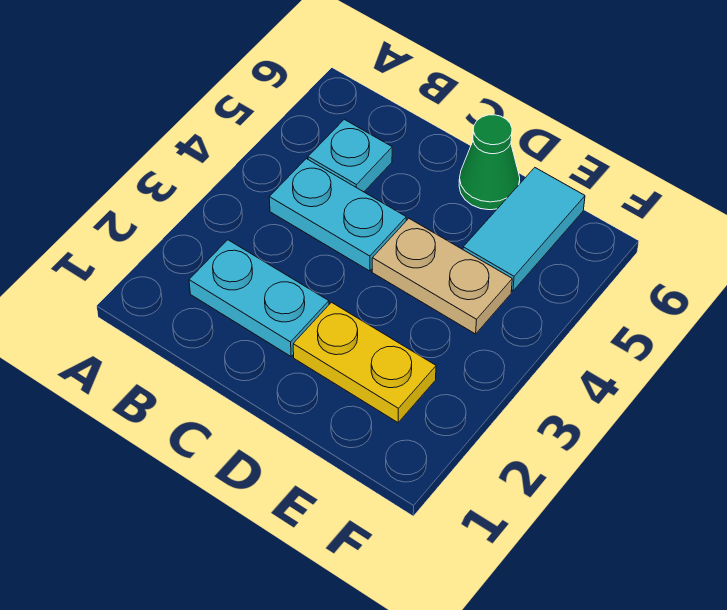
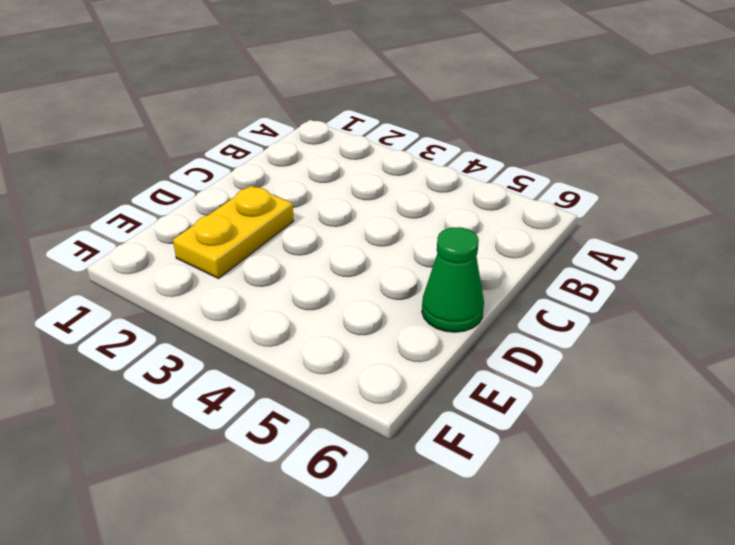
none -> cyan 1x2 plate [189,240,329,356]
none -> cyan 1x2 plate [269,159,406,271]

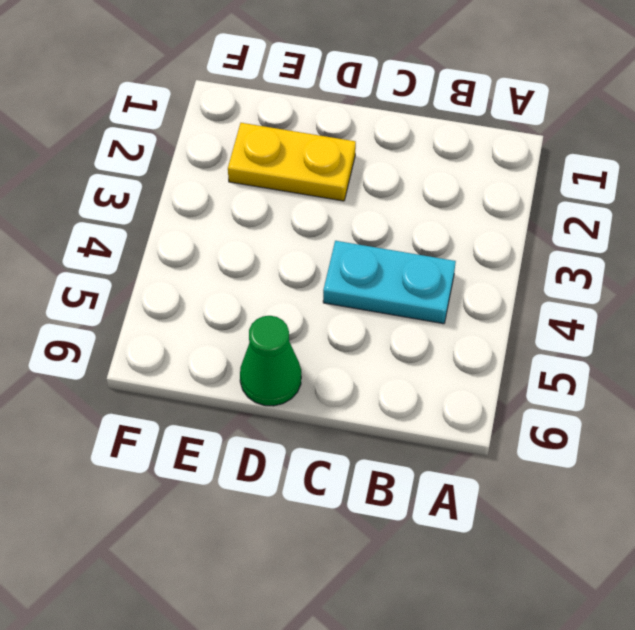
none -> cyan 1x2 plate [189,240,329,356]
none -> cyan 1x1 plate [308,119,392,192]

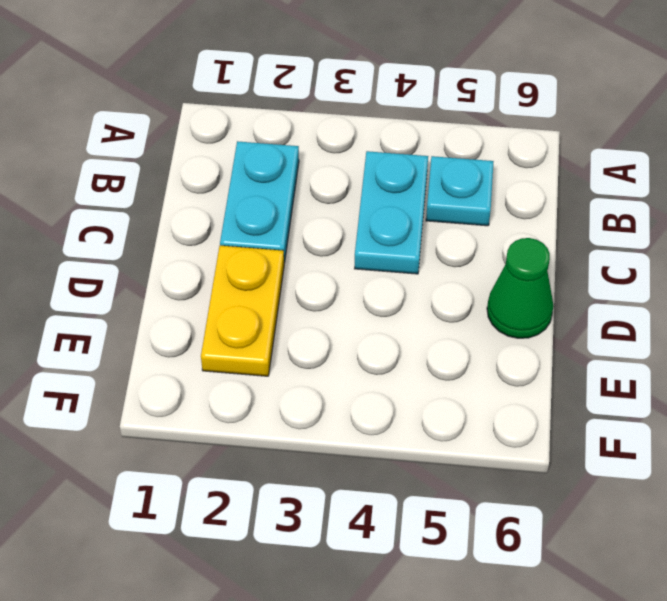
none -> tan 1x2 plate [372,219,512,334]
none -> cyan 1x2 tile [463,168,585,291]

